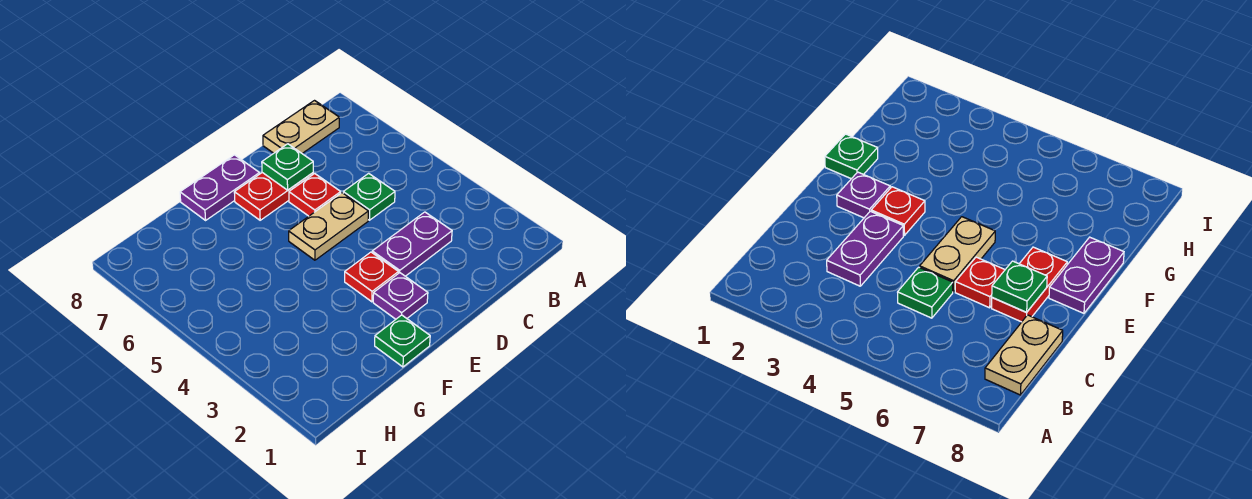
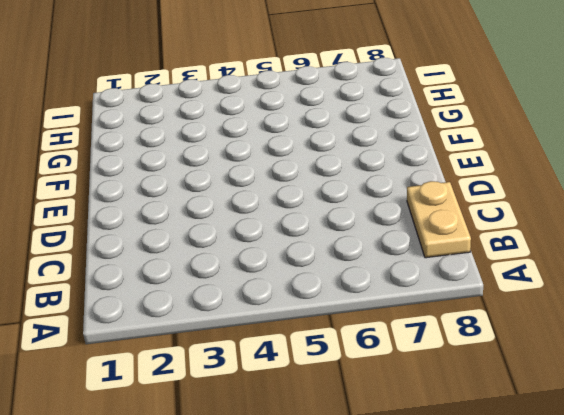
none -> purple 1x2 plate [372,212,452,276]
none -> green 1x1 plate [343,173,395,220]

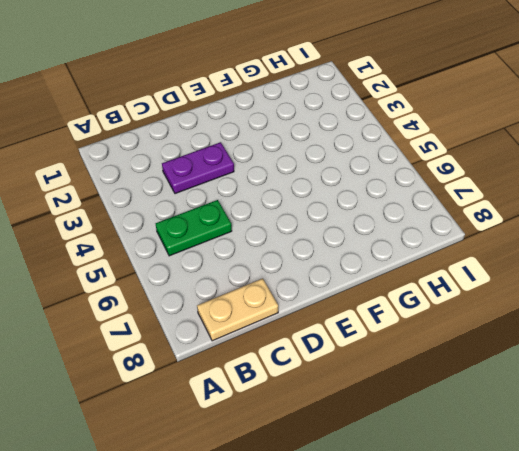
green 1x2 plate [156,200,232,256] -> green 1x1 plate [343,173,395,220]
none -> tan 1x2 plate [289,193,368,260]
none -> red 1x1 plate [289,174,341,216]

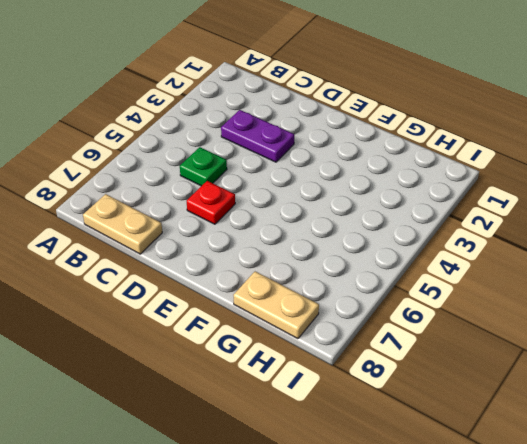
tan 1x2 plate [234,271,319,339] -> tan 1x2 plate moved to [289,193,368,260]
none -> red 1x2 plate [234,173,313,220]
none -> purple 1x1 plate [373,273,428,319]

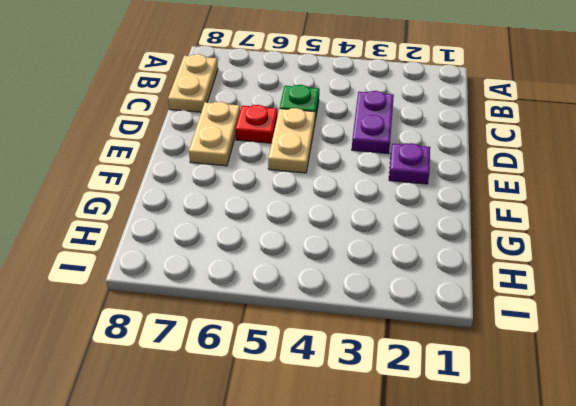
tan 1x2 plate [189,102,240,166] -> red 1x2 plate [234,173,313,220]
none -> red 1x1 plate [345,252,398,302]
none -> purple 1x2 plate [180,155,260,220]

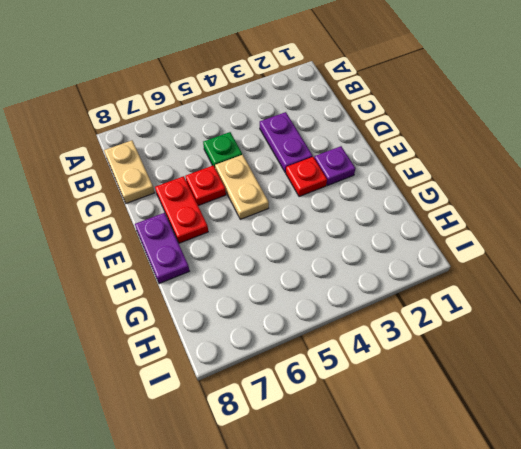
none -> green 1x1 plate [375,315,430,367]
none -> green 1x1 plate [262,144,313,190]

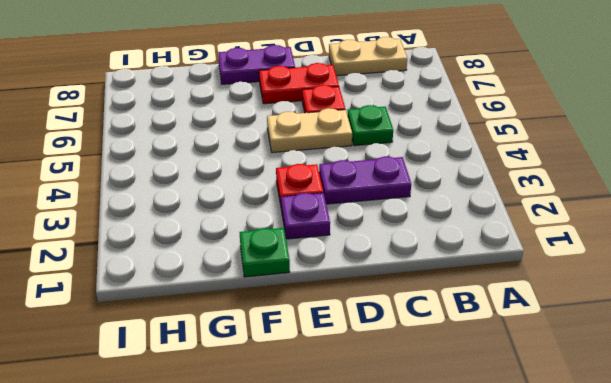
none -> green 1x1 plate [262,144,313,190]

